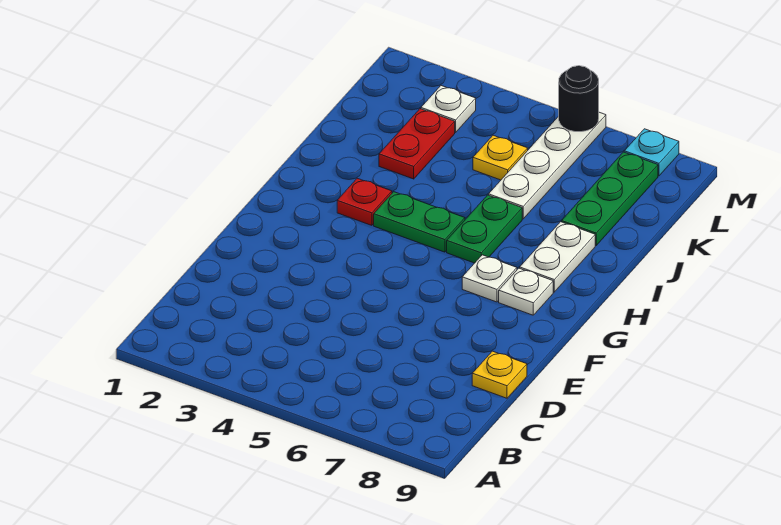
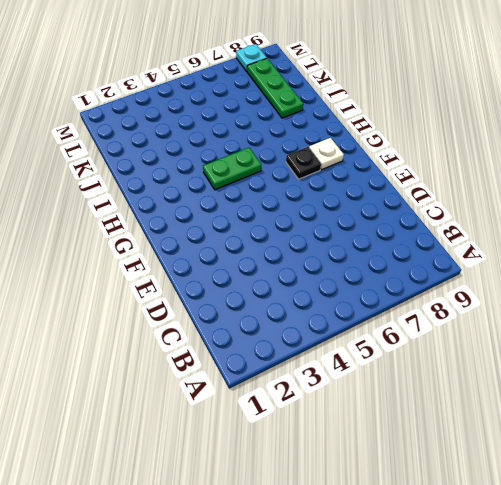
black 1x1 plate [286,147,321,179] -> white 1x1 plate [462,255,517,302]
none -> yellow 1x1 plate [472,351,527,398]
none -> red 1x1 plate [337,178,392,225]
none -> green 1x2 plate [447,195,522,263]

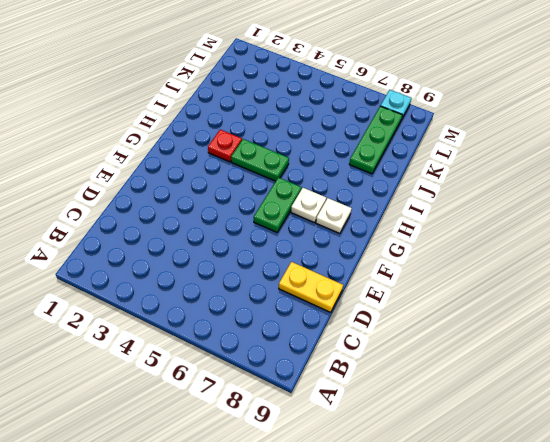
yellow 1x2 plate [279,262,343,312] -> yellow 1x1 plate [472,351,527,398]
green 1x2 plate [254,177,302,232] -> green 1x2 plate moved to [447,195,522,263]
none -> white 1x2 plate [520,222,595,292]
none -> red 1x2 plate [379,109,455,179]
none -> white 1x4 plate [489,112,606,219]

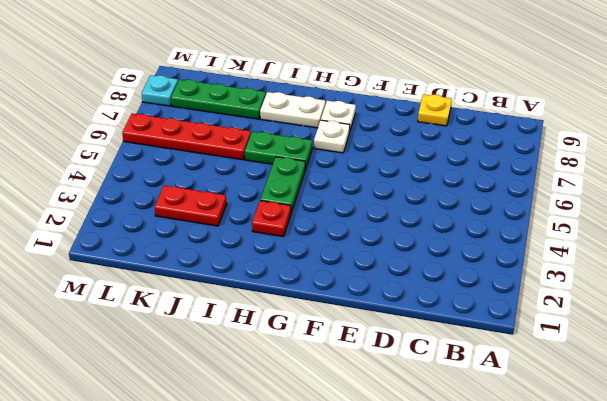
red 1x4 plate [122,113,251,160] -> white 1x4 plate [489,112,606,219]
none -> yellow 1x1 plate [473,135,528,180]
none -> white 1x1 plate [421,86,476,133]
none -> black 1x1 round brick [559,66,599,132]

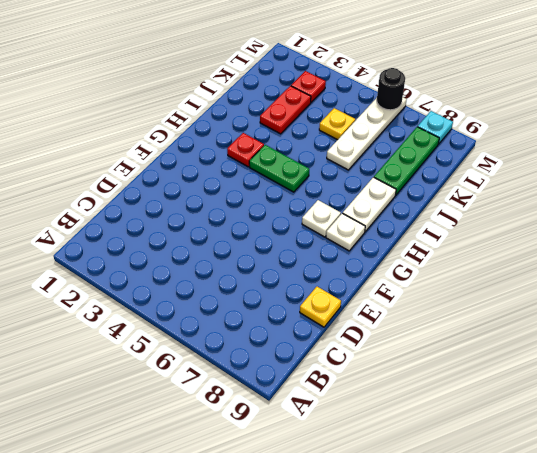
red 1x1 plate [291,71,326,102] -> white 1x1 plate [421,86,476,133]
none -> green 1x2 plate [447,195,522,263]

